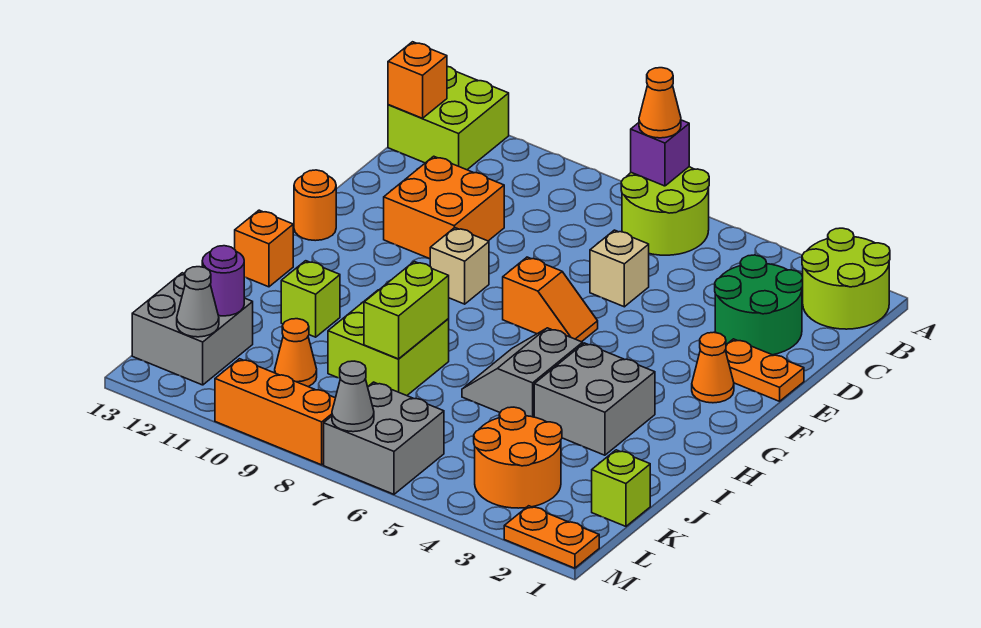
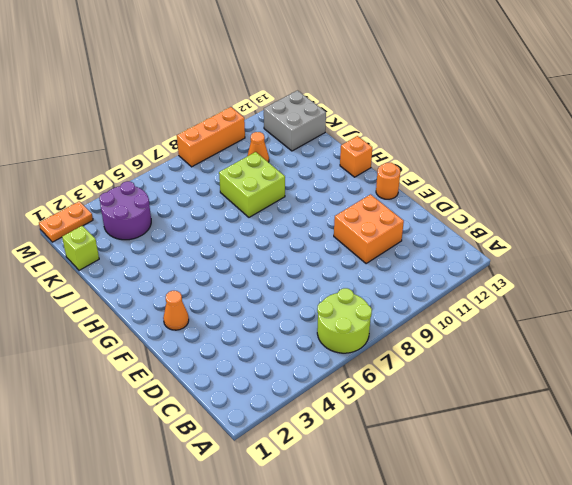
purple 2x2 round brick [99,181,151,240] -> orange 2x2 round brick [474,407,562,508]
none -> lime 2x2 round brick [802,228,890,329]
none -> lime 2x2 brick [388,66,509,170]
none -> green 2x2 round brick [715,255,803,355]
none -> tan 1x1 brick [590,230,649,307]

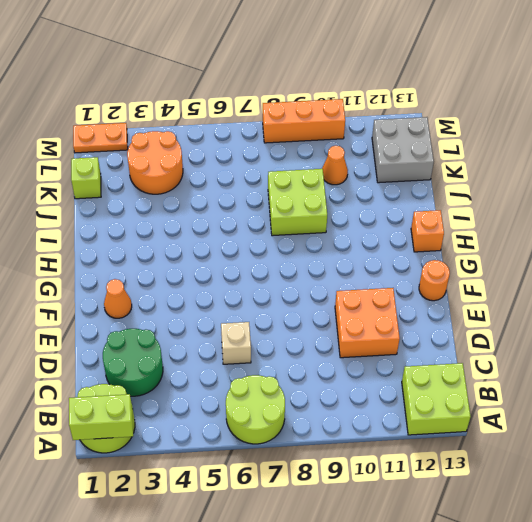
lime 1x2 brick [69,394,133,440] -> lime 1x2 brick turned to [364,262,449,359]
none -> orange 1x2 plate [726,339,804,401]
none -> orange 1x2 slope [503,257,598,342]
none -> tan 1x1 brick [430,228,489,304]
none -> grey 2x2 brick [534,343,655,455]

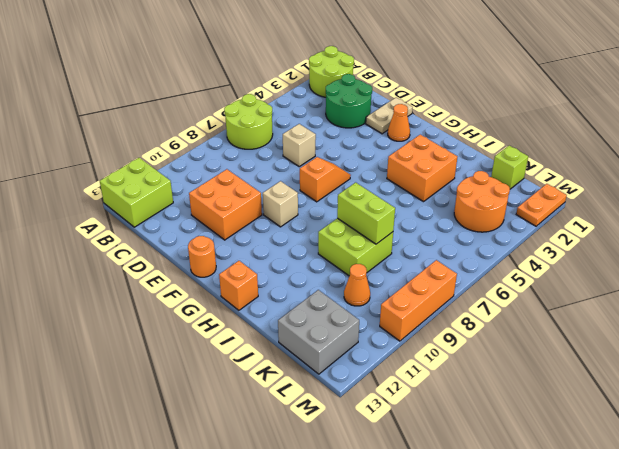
tan 1x2 plate [366,97,413,134] -> orange 1x2 plate [726,339,804,401]
orange 2x2 brick [387,135,457,202] -> grey 2x2 brick [534,343,655,455]
none -> grey 2x2 slope [462,328,583,417]
none -> lime 1x1 brick [281,261,340,337]
none -> grey 2x2 brick [324,382,444,494]
none -> purple 1x1 brick [631,120,689,186]

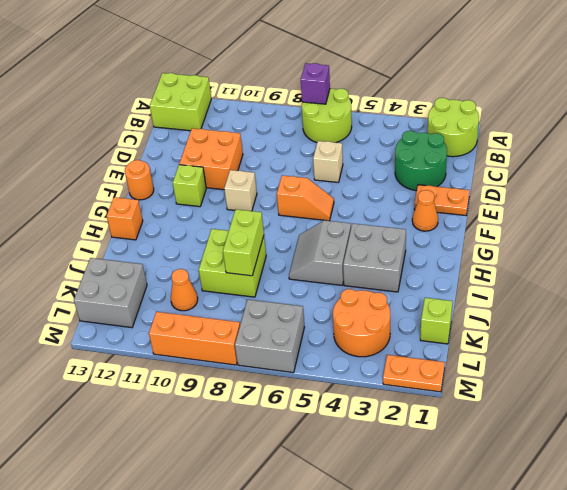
lime 1x1 brick [173,165,206,207] -> lime 1x1 brick moved to [281,261,340,337]
none -> orange 1x1 brick [388,42,447,118]
none -> purple 1x1 round brick [202,246,244,316]
none -> grey 1x1 cone [177,267,219,337]
none -> grey 1x1 cone [332,361,374,432]

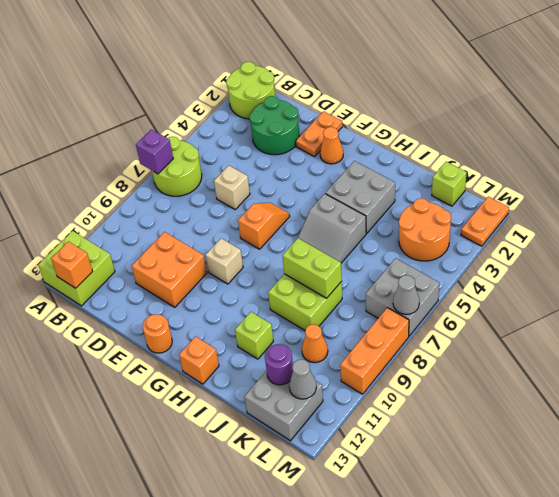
none -> orange 1x1 cone [639,68,681,138]

